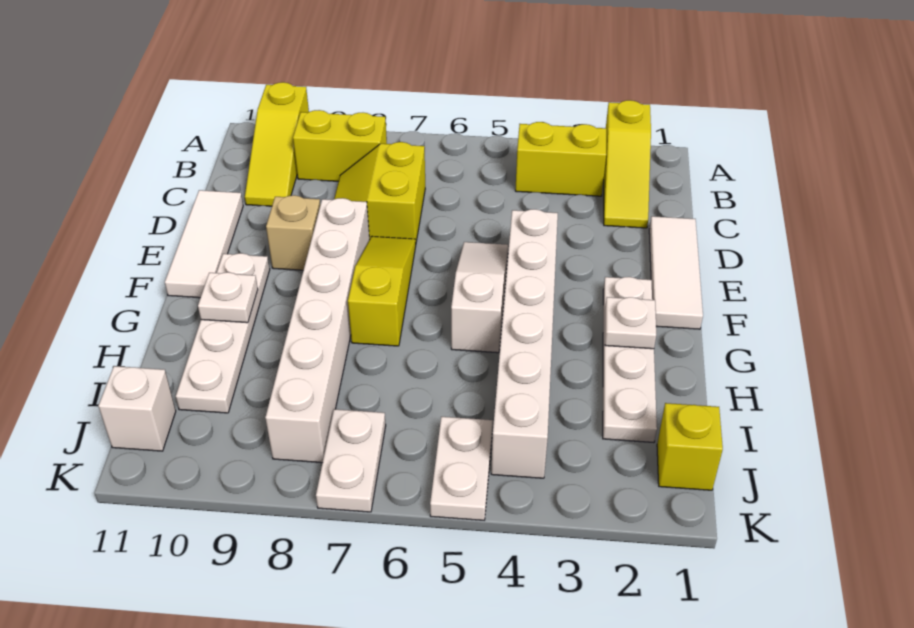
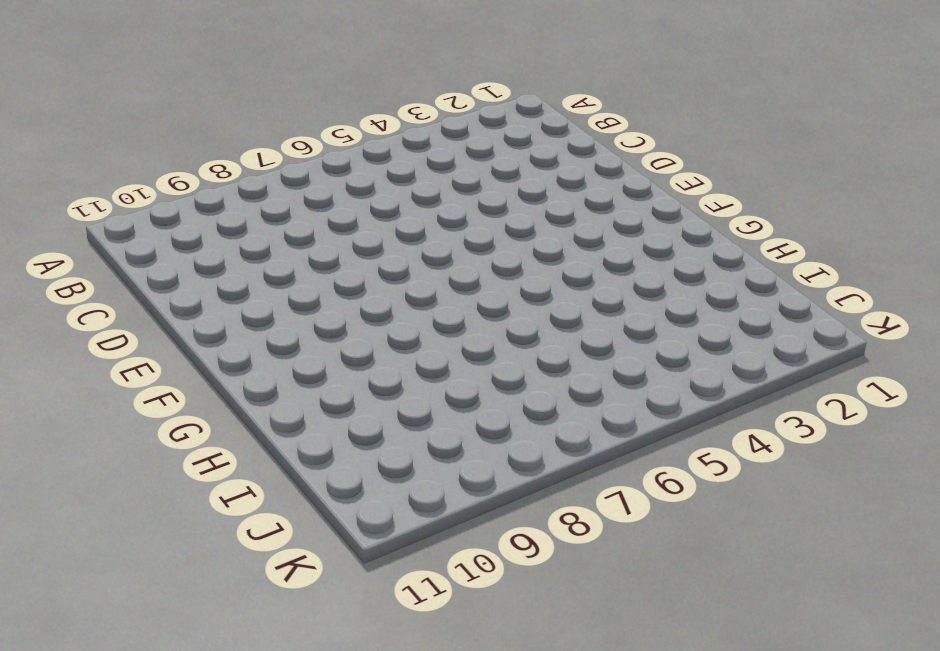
none -> yellow 1x3 slope [604,100,651,228]
none -> yellow 1x3 slope [245,82,309,206]
none -> yellow 1x2 brick [515,122,606,196]

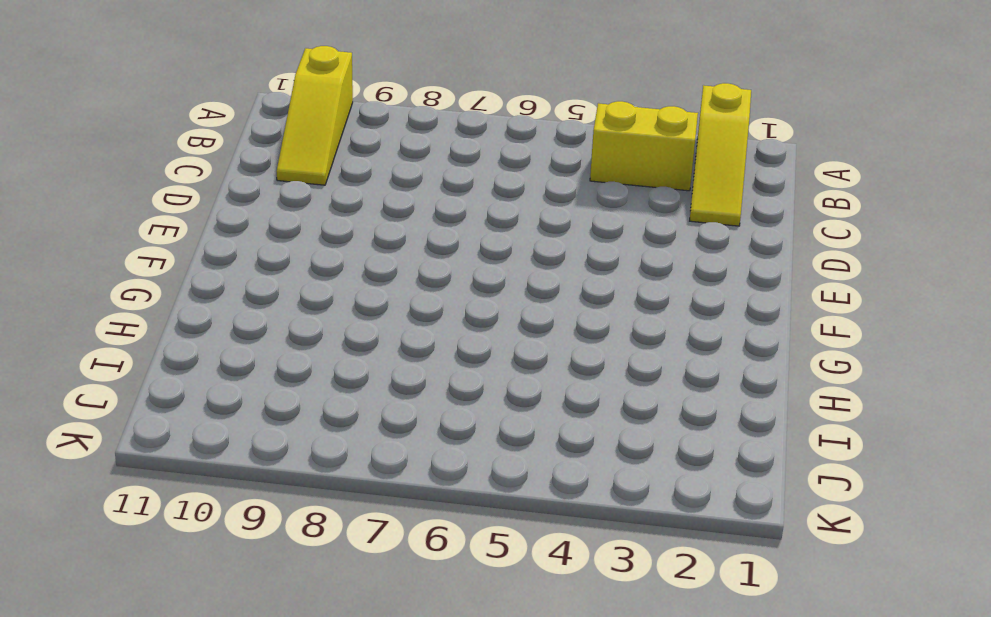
none -> yellow 1x2 brick [293,110,387,181]
none -> yellow 2x2 slope [334,142,425,242]
none -> white 1x3 tile [649,216,703,329]

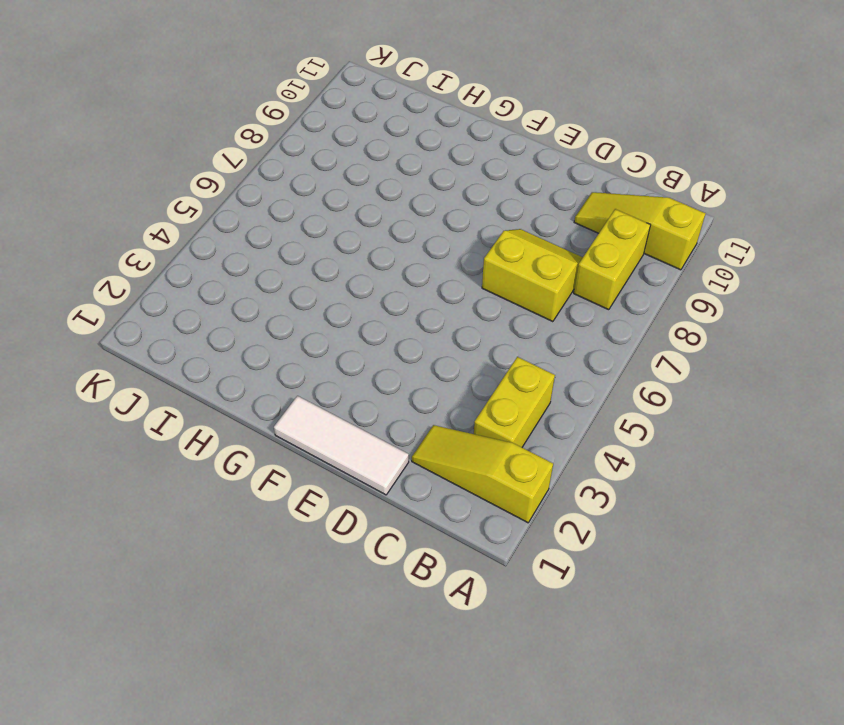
none -> white 1x3 tile [165,190,243,298]
none -> white 1x6 brick [491,209,558,478]
none -> white 1x3 slope [451,242,508,353]

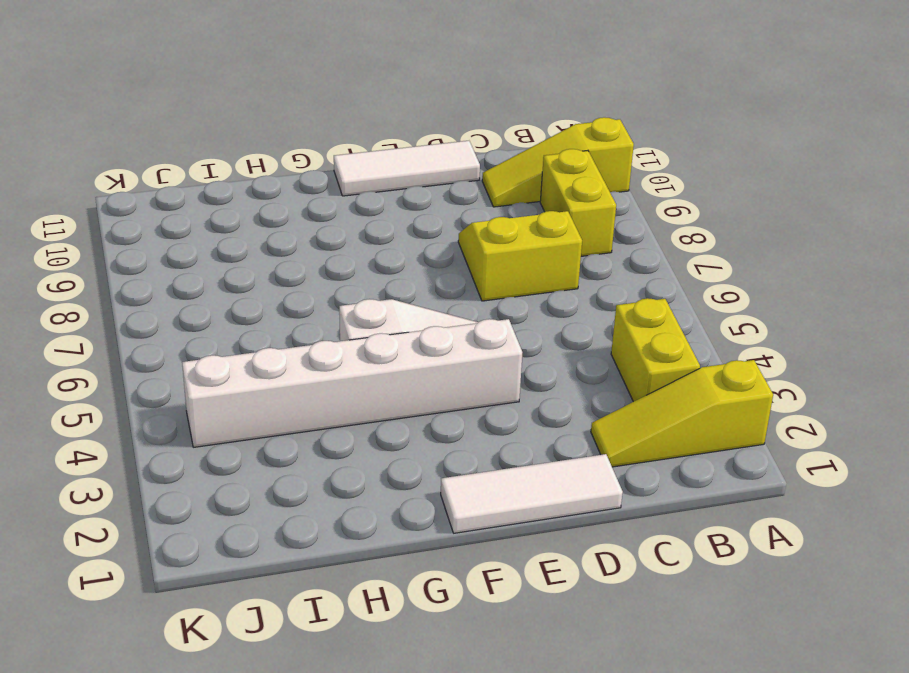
none -> yellow 1x3 slope [348,236,416,346]
none -> white 1x6 brick [265,198,370,463]
none -> tan 1x1 brick [266,195,320,270]

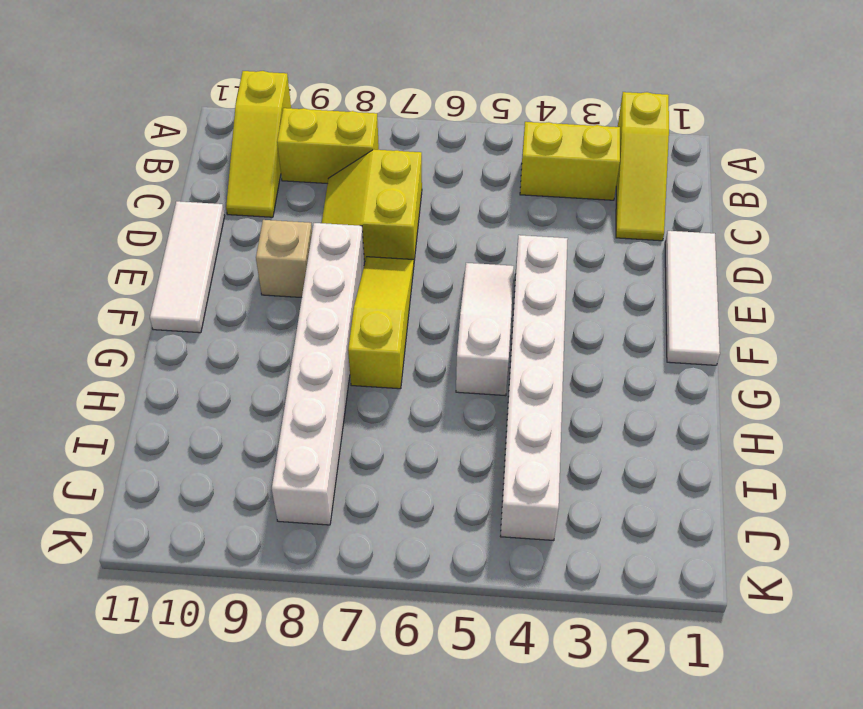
none -> white 1x4 plate [603,277,657,442]
none -> white 1x4 plate [176,253,270,413]
none -> yellow 1x1 brick [657,403,723,490]

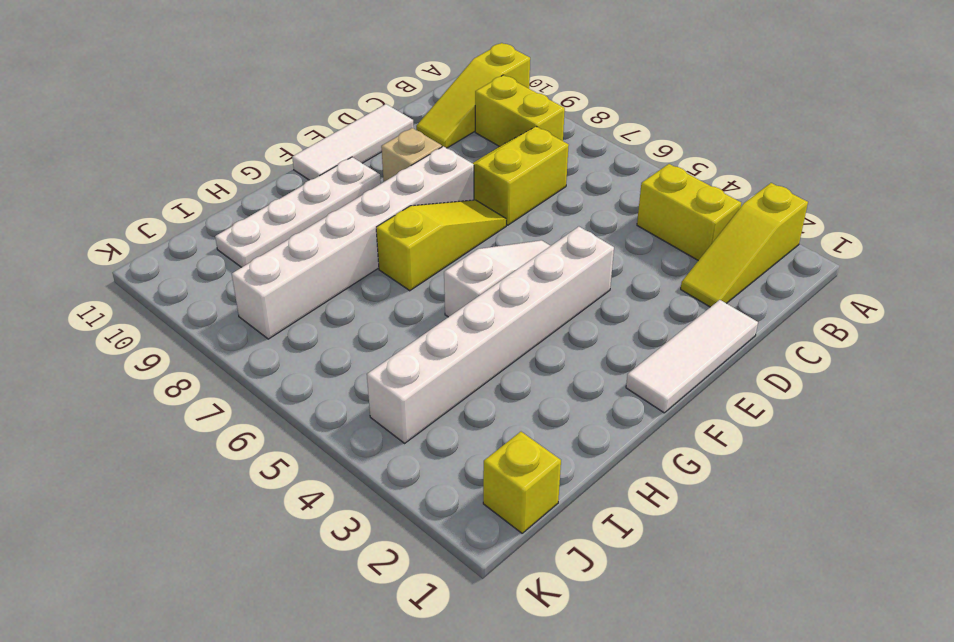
none -> white 1x4 plate [603,277,657,442]
none -> white 1x2 plate [430,417,493,520]
none -> white 1x2 plate [316,409,386,512]

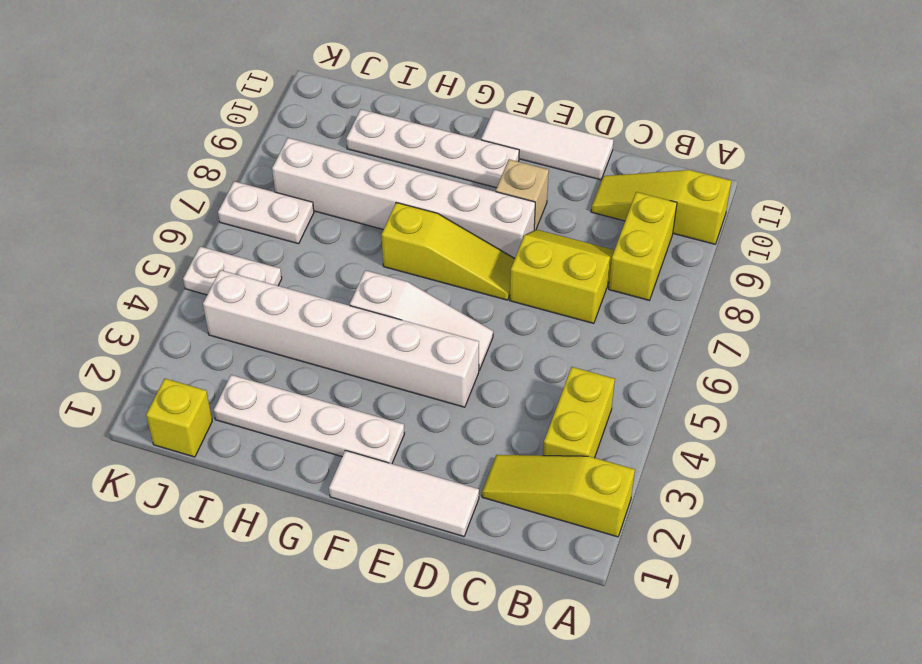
none -> white 1x1 brick [98,366,176,451]
none -> white 1x1 plate [605,297,656,349]
none -> white 1x1 plate [198,272,258,323]

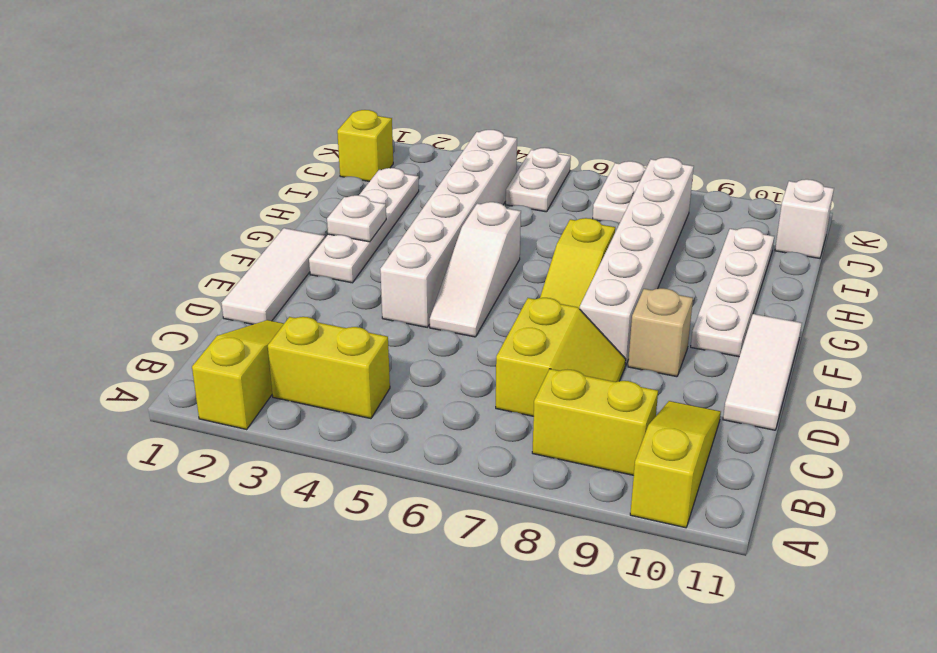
none -> white 1x1 plate [198,272,258,323]

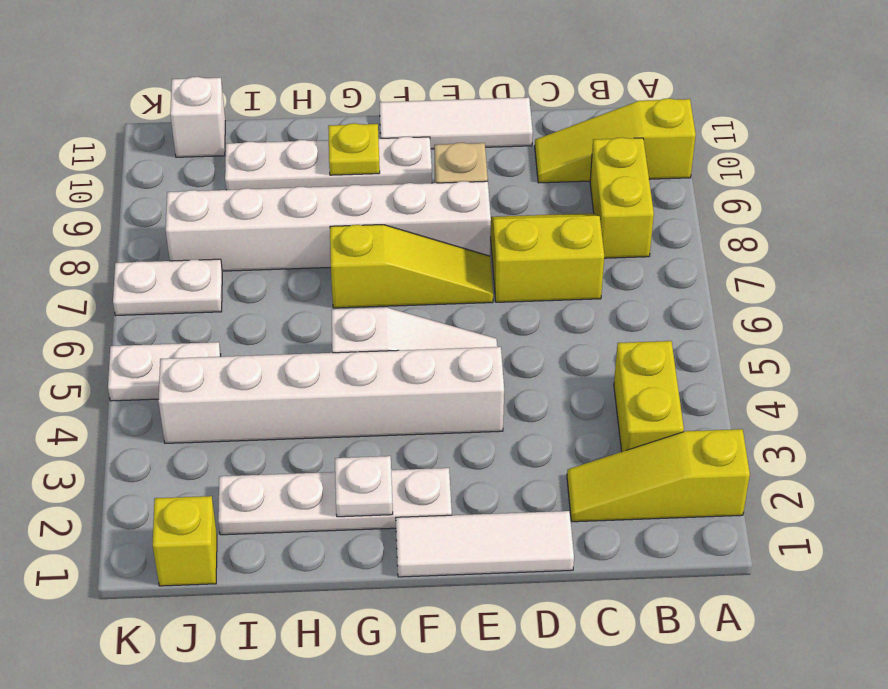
yellow 1x1 plate [328,123,380,175] -> white 1x1 plate [198,272,258,323]

